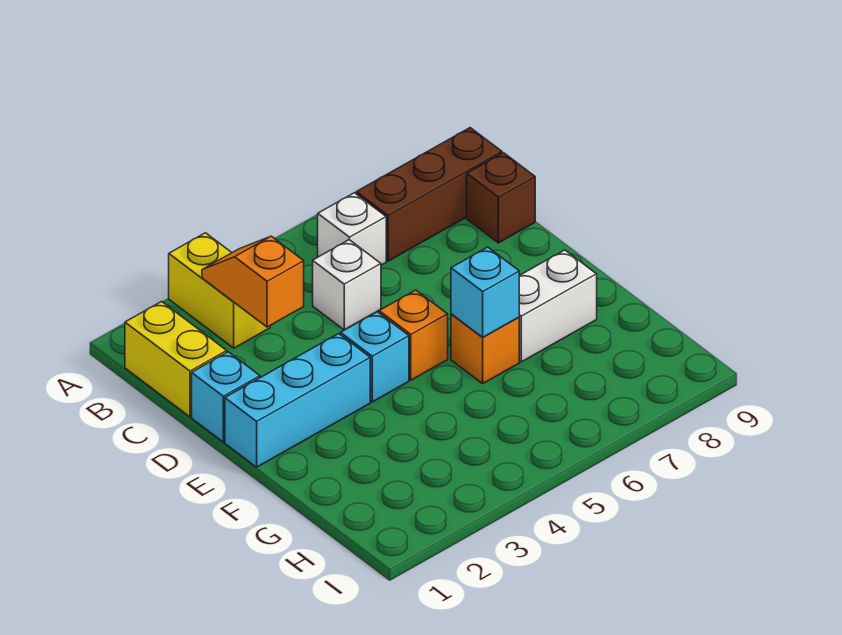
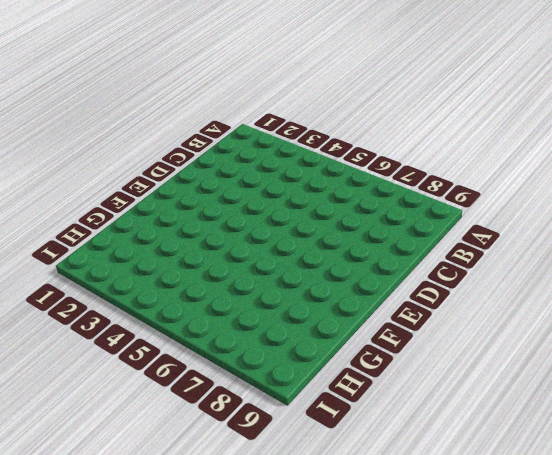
none -> yellow 1x2 brick [169,233,270,348]
none -> yellow 1x2 brick [125,302,227,417]
none -> white 1x1 brick [318,193,386,265]

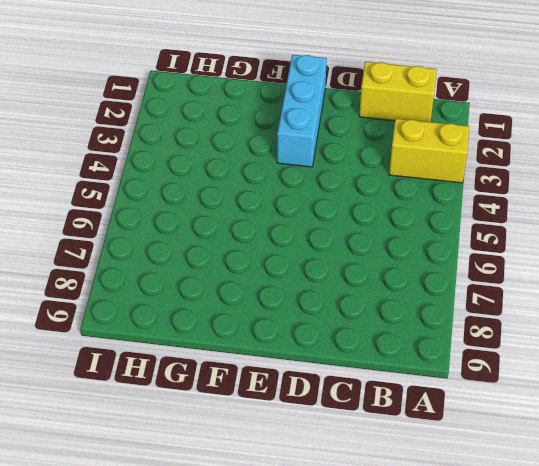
none -> white 1x1 brick [318,193,386,265]
none -> brown 1x3 brick [356,128,502,261]
none -> white 1x1 brick [313,240,381,330]

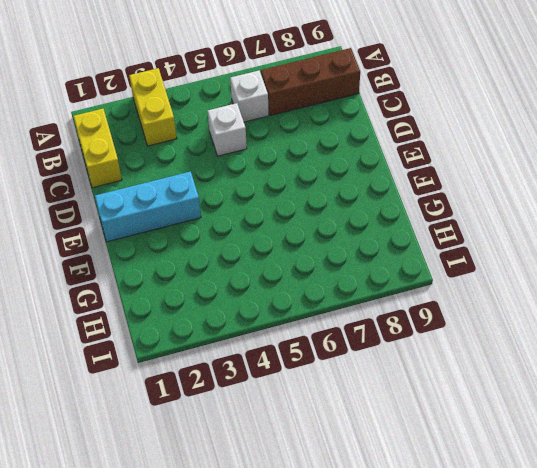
none -> brown 1x1 brick [467,153,535,243]
none -> cyan 1x1 brick [192,352,260,442]
none -> cyan 1x1 brick [341,312,409,402]

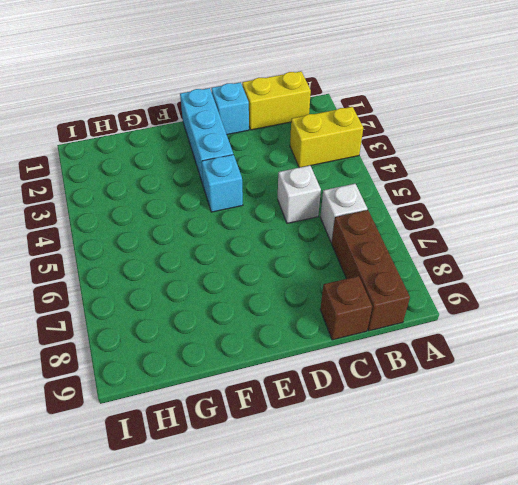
none -> orange 1x1 brick [379,290,448,380]
none -> orange 1x1 brick [451,314,519,383]
none -> white 1x2 brick [519,250,597,362]

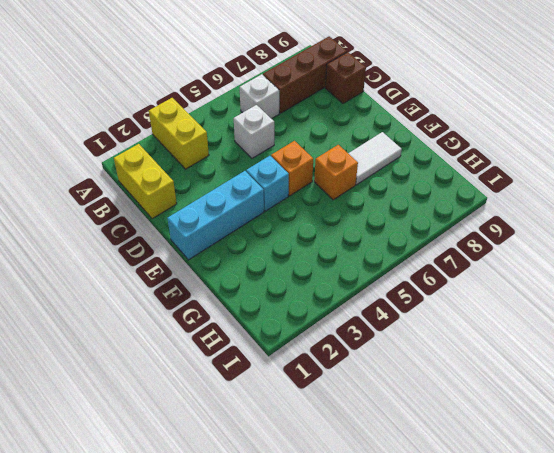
white 1x2 tile [348,132,402,185] -> white 1x2 brick [519,250,597,362]
none -> cyan 1x1 brick [192,352,260,442]
none -> orange 1x2 slope [202,236,304,327]
none -> cyan 1x1 brick [451,247,519,337]

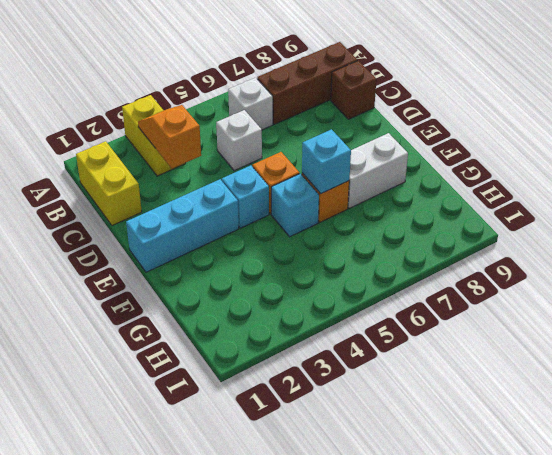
cyan 1x1 brick [271,174,319,237] -> cyan 1x1 brick moved to [192,352,260,442]

